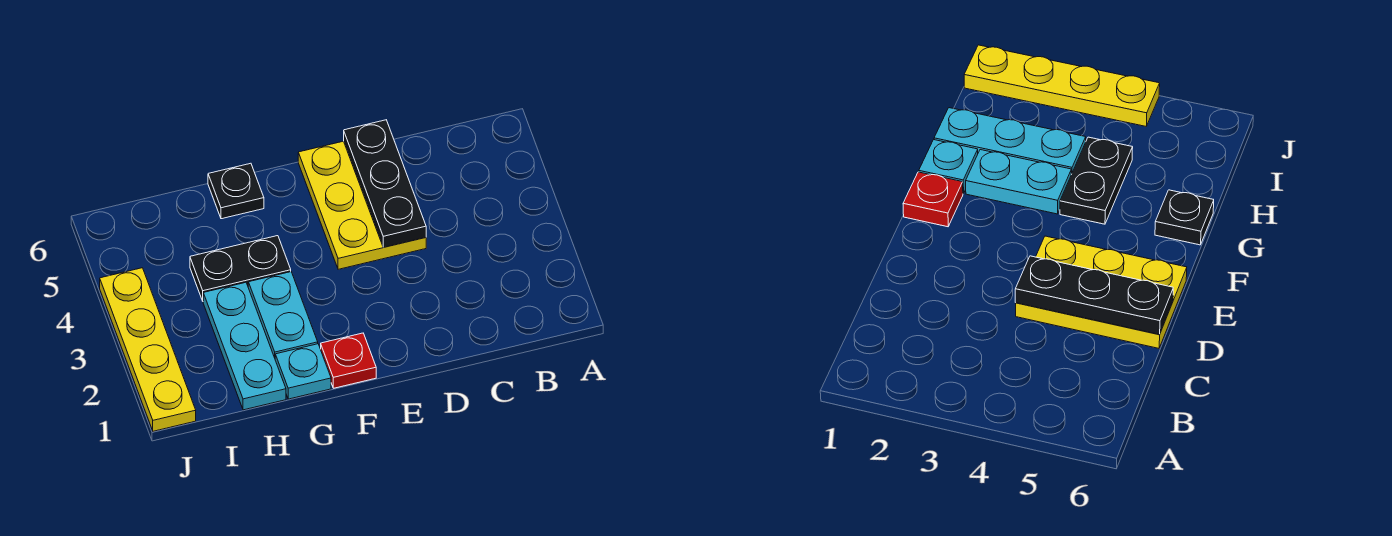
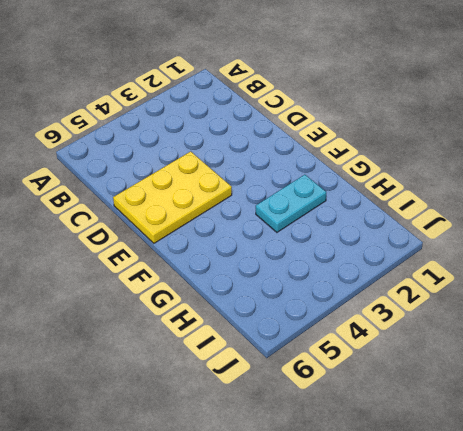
none -> red 1x1 plate [321,333,376,388]
none -> cyan 1x1 plate [275,344,331,399]

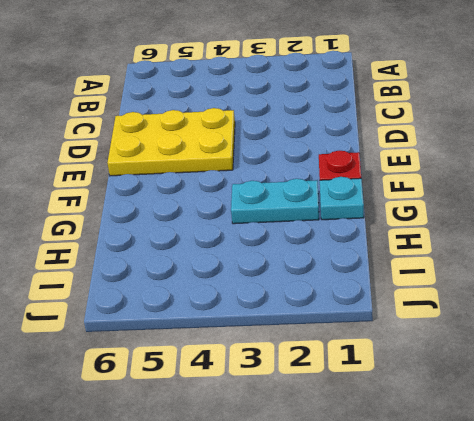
none -> black 1x2 plate [190,236,291,301]
none -> black 1x1 plate [208,163,264,219]

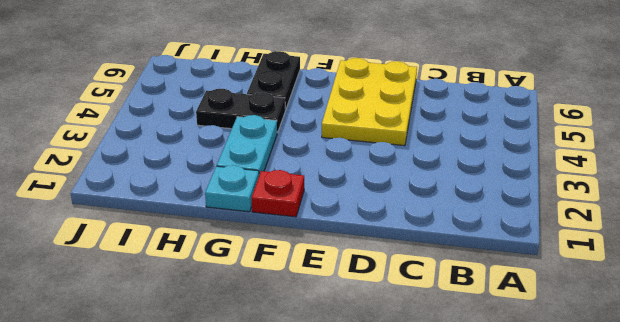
black 1x2 plate [247,51,300,110] -> black 1x1 plate [208,163,264,219]
none -> cyan 1x3 plate [203,282,286,410]
none -> yellow 1x4 plate [100,268,196,431]

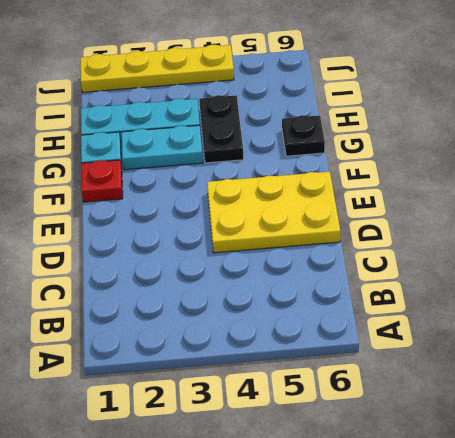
none -> black 1x3 plate [344,120,426,247]

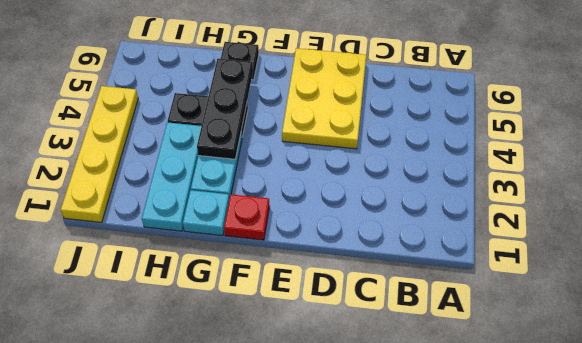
black 1x3 plate [197,59,253,159] -> black 1x3 plate moved to [344,120,426,247]

